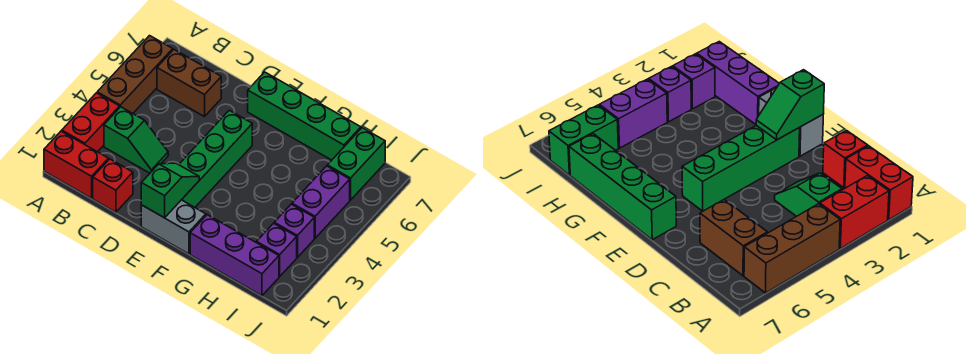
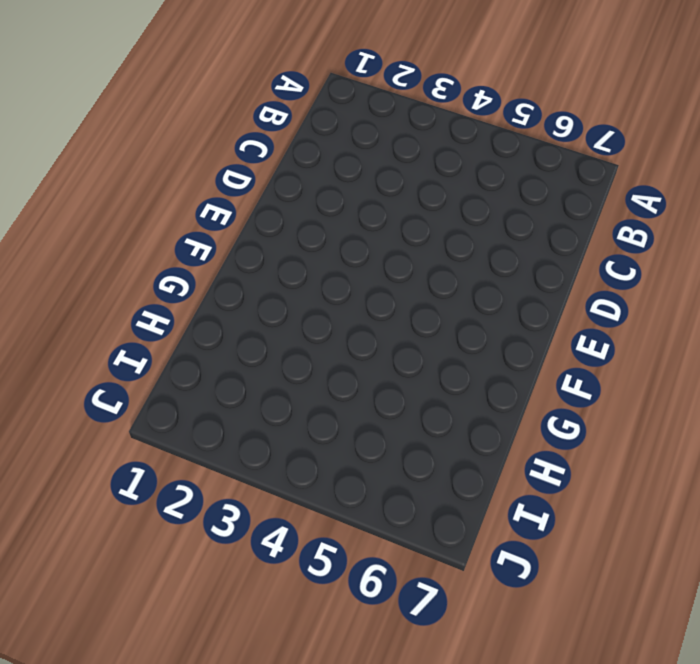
none -> red 1x2 brick [44,131,108,198]
none -> red 1x2 brick [62,93,120,152]
none -> brown 1x3 brick [97,36,173,113]

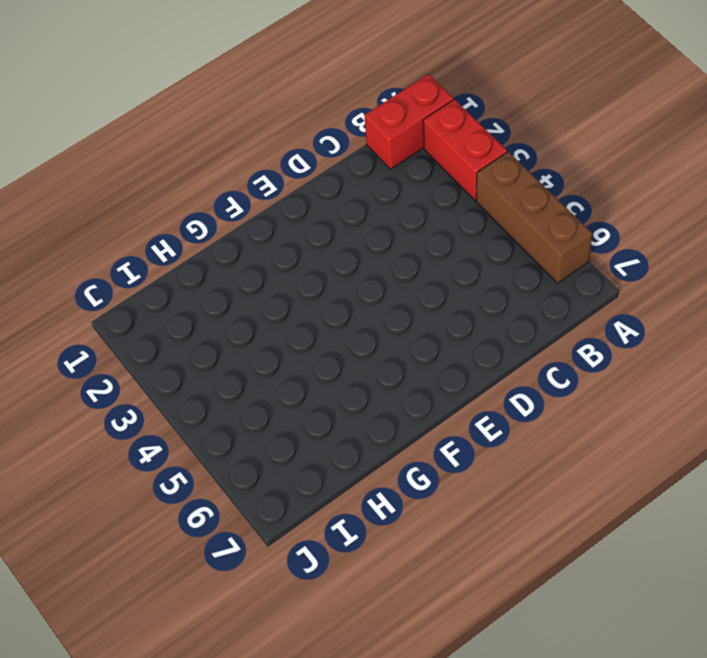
none -> green 1x2 slope [104,107,168,173]
none -> brown 1x2 brick [157,50,221,117]
none -> red 1x1 brick [93,159,133,212]

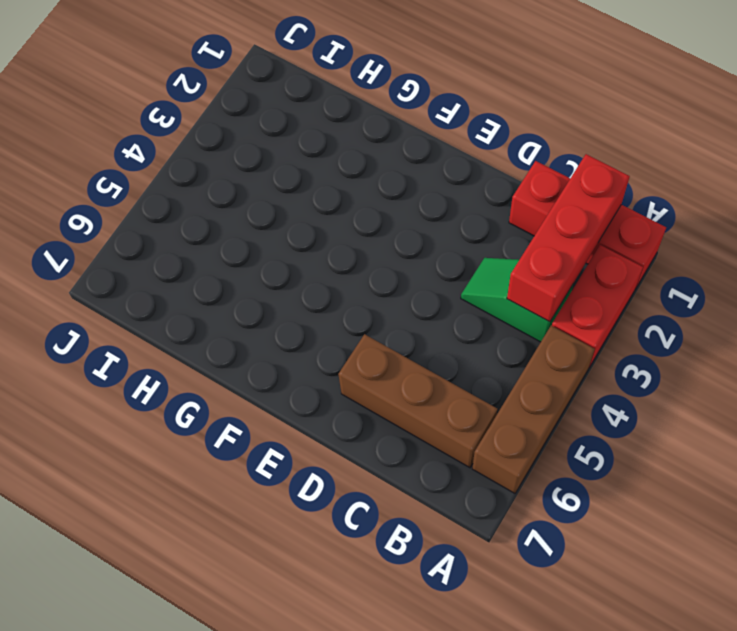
red 1x3 brick [507,154,630,322] -> none
brown 1x3 brick [338,334,497,468] -> brown 1x2 brick [157,50,221,117]
none -> grey 1x2 brick [141,200,206,254]
none -> green 1x4 brick [179,110,252,207]
none -> green 1x4 brick [248,72,361,160]

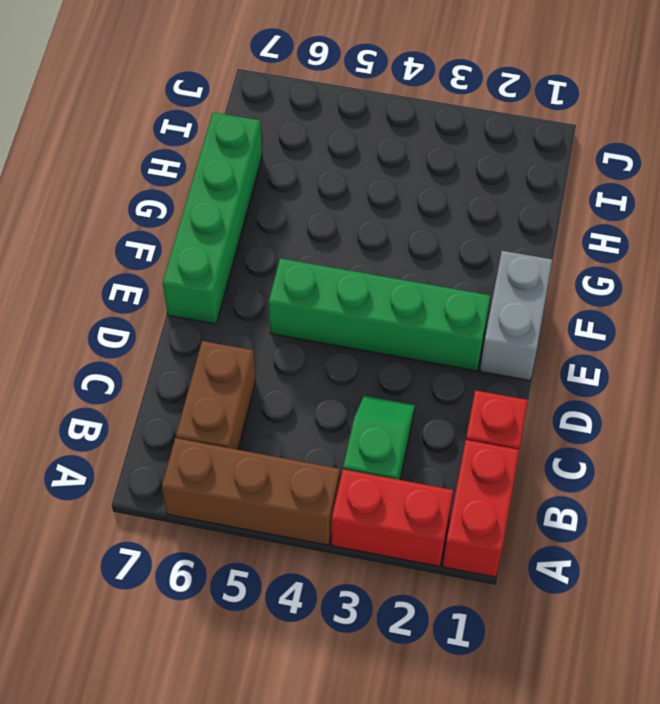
none -> purple 1x3 brick [190,215,279,296]
none -> purple 1x1 brick [257,223,297,276]
none -> purple 1x1 brick [274,204,314,257]

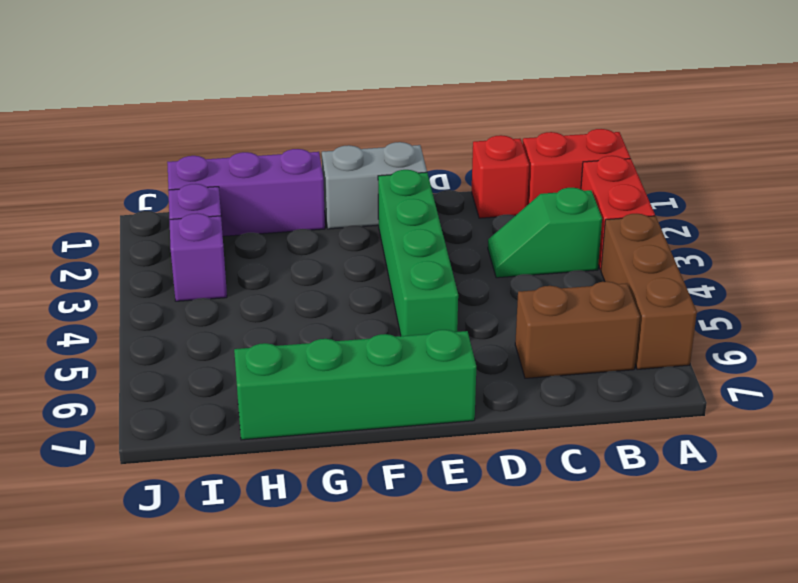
none -> purple 1x2 brick [292,166,350,238]
none -> green 1x2 brick [327,128,385,200]
none -> green 1x2 slope [141,163,199,218]

